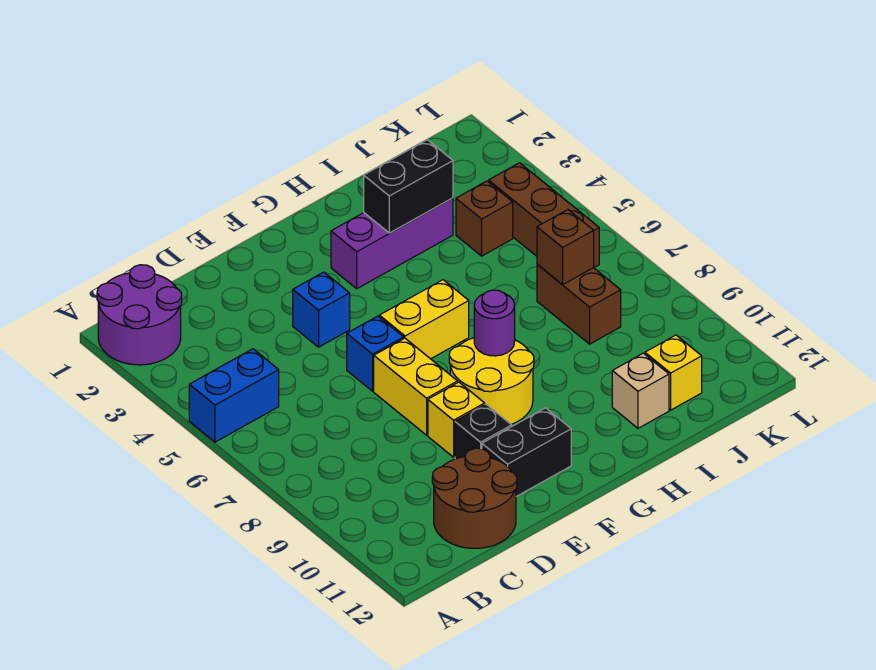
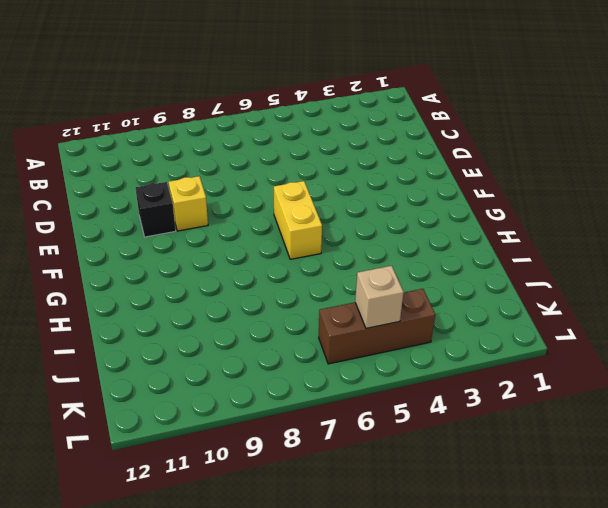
tan 1x1 brick [355,266,404,328] -> tan 1x1 brick moved to [612,353,669,428]
none -> purple 2x2 round brick [97,265,182,365]
none -> blue 1x2 brick [189,349,279,442]
none -> brown 2x2 round brick [432,448,517,548]

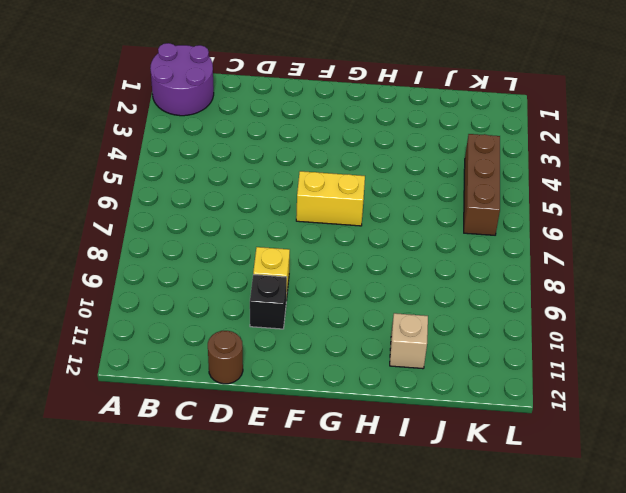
brown 1x1 round brick [208,331,243,384] -> brown 2x2 round brick [432,448,517,548]
none -> blue 1x2 brick [189,349,279,442]
none -> blue 1x1 brick [293,272,350,347]
none -> blue 1x1 brick [347,316,404,391]

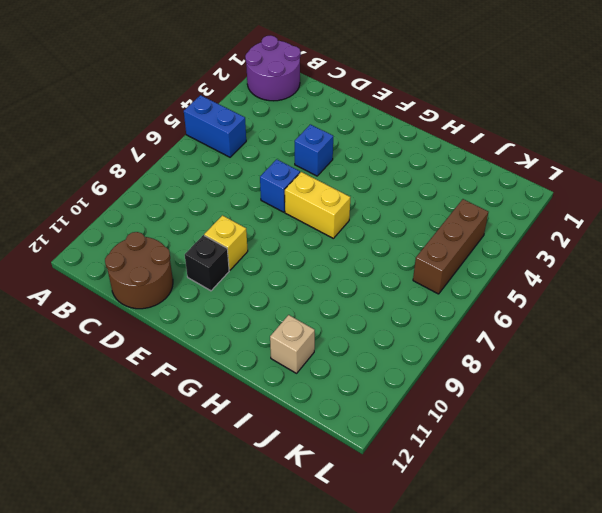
none -> yellow 1x2 brick [374,338,458,435]
none -> black 1x2 brick [482,408,571,496]
none -> yellow 2x2 round brick [449,338,534,424]

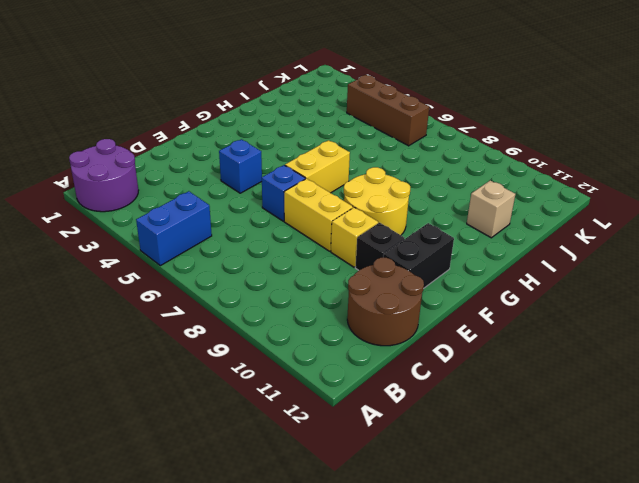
none -> purple 1x3 brick [331,198,453,289]
none -> brown 1x1 brick [456,181,513,256]
none -> brown 1x2 brick [537,264,621,344]

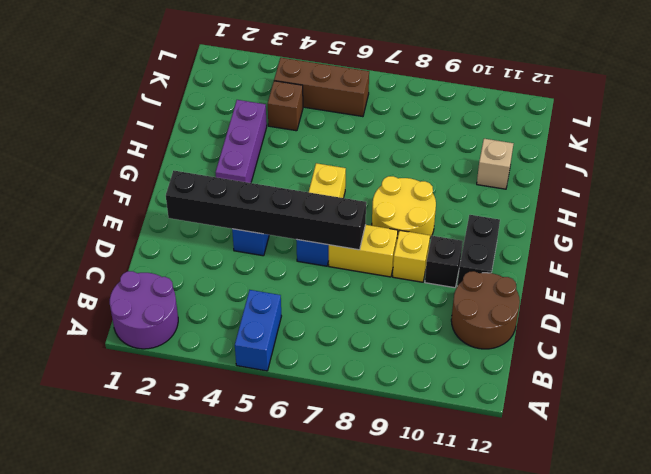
black 1x6 brick [166,171,366,250] -> none
none -> brown 1x2 brick [537,264,621,344]
none -> yellow 1x1 brick [645,335,702,410]
none -> purple 1x1 round brick [474,290,515,356]

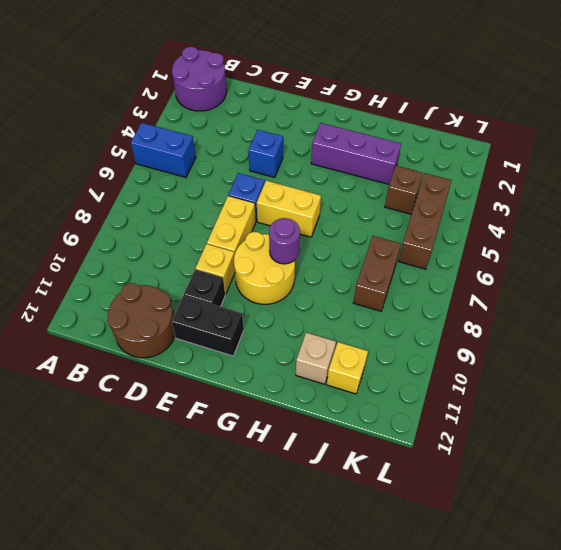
none -> black 1x2 brick [364,140,453,233]
none -> brown 1x1 brick [537,210,594,285]

